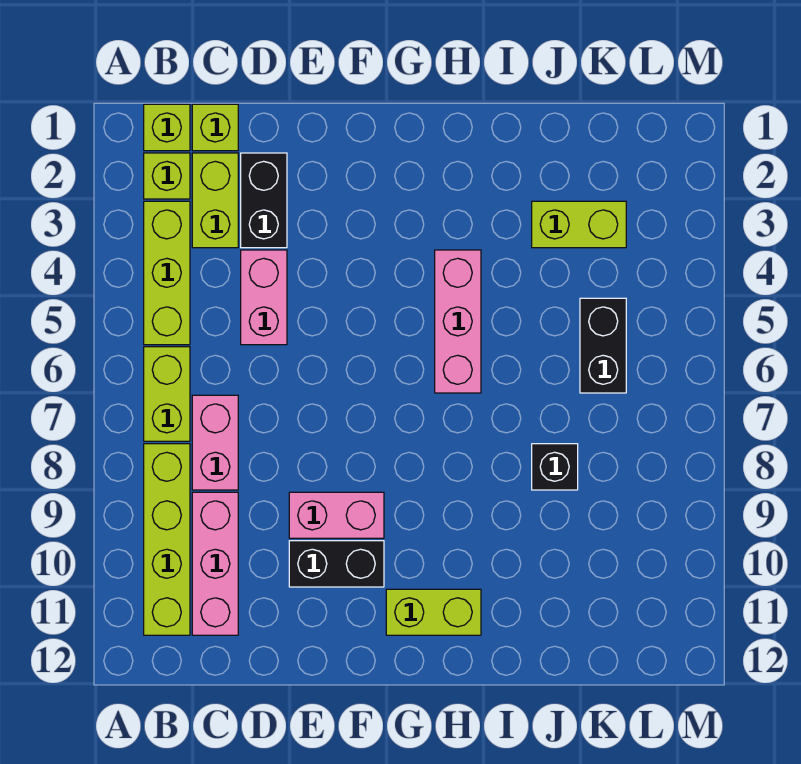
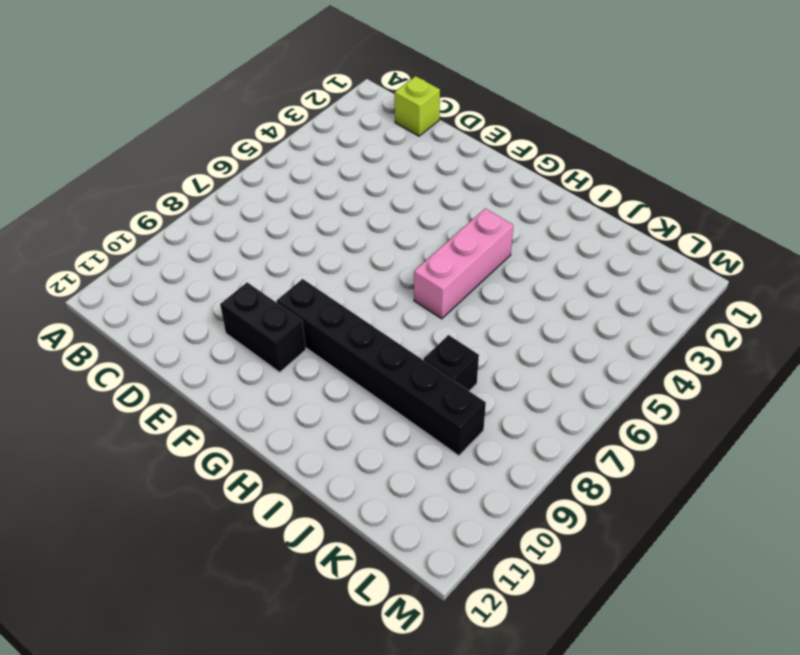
black 1x6 brick [277,279,486,456] -> pink 1x2 brick [289,492,384,538]
none -> lime 1x1 brick [144,104,190,151]
none -> lime 1x1 brick [144,153,190,199]
none -> lime 1x3 brick [144,201,190,345]

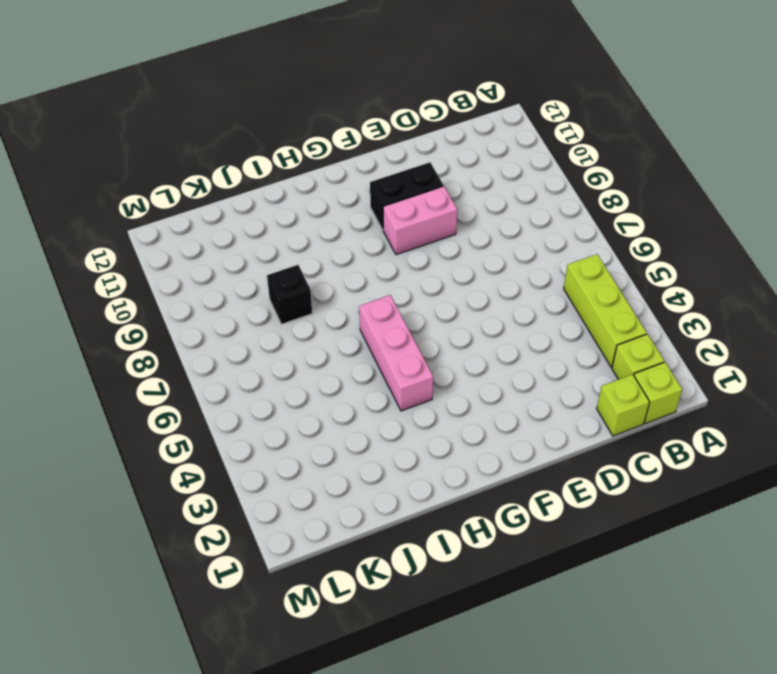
none -> lime 1x2 brick [144,347,190,441]
none -> lime 1x4 brick [144,444,190,635]
none -> lime 1x2 brick [192,153,238,248]

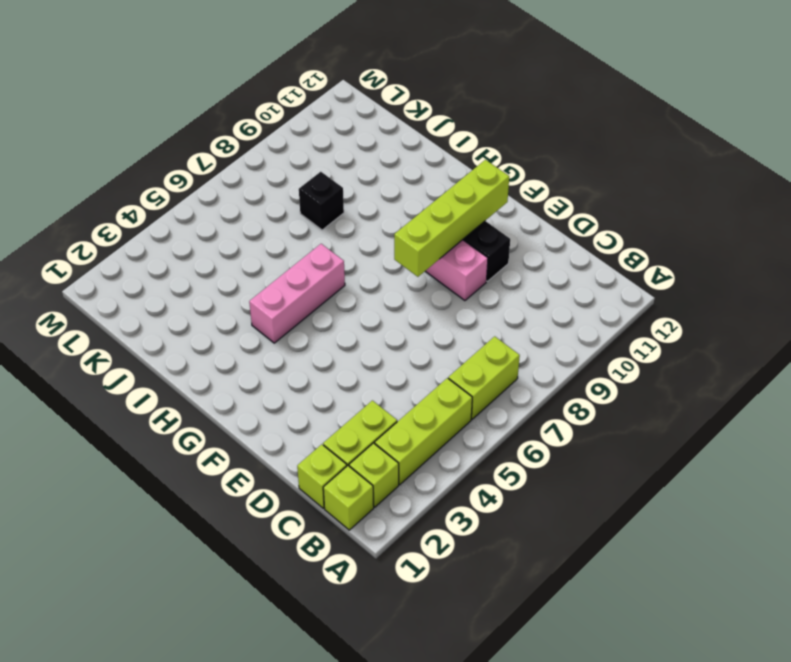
lime 1x4 brick [394,160,509,277] -> lime 1x4 brick moved to [144,444,190,635]
none -> pink 1x2 brick [192,395,238,490]
none -> pink 1x3 brick [192,492,238,635]
none -> black 1x2 brick [241,153,287,248]

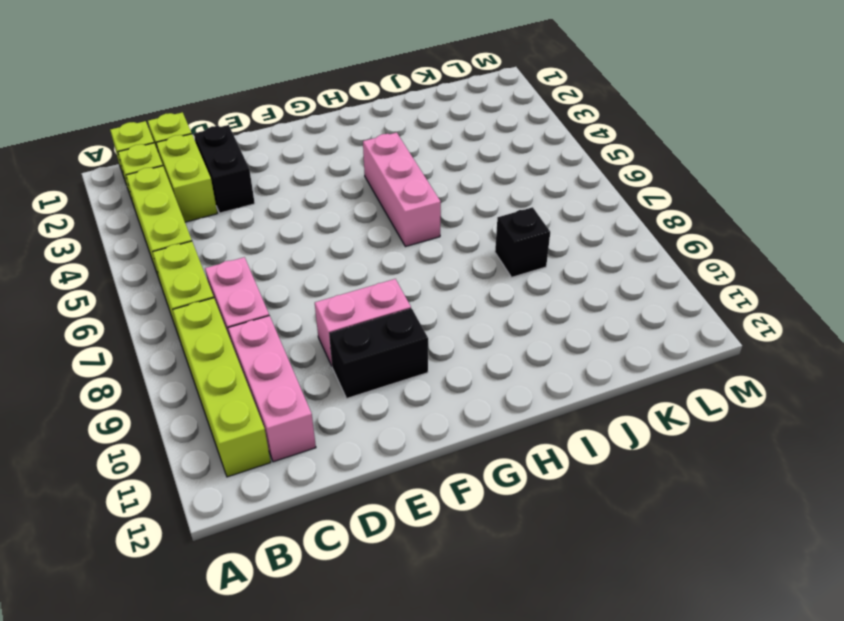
none -> pink 1x2 brick [241,250,287,345]
none -> lime 1x2 brick [386,589,481,635]
none -> lime 1x2 brick [532,201,626,248]

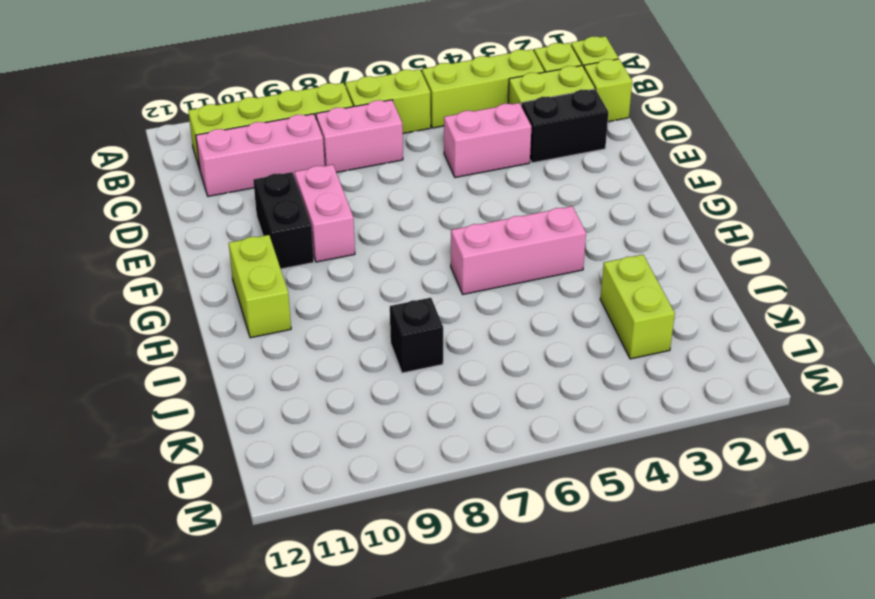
none -> black 1x2 brick [580,298,626,393]

